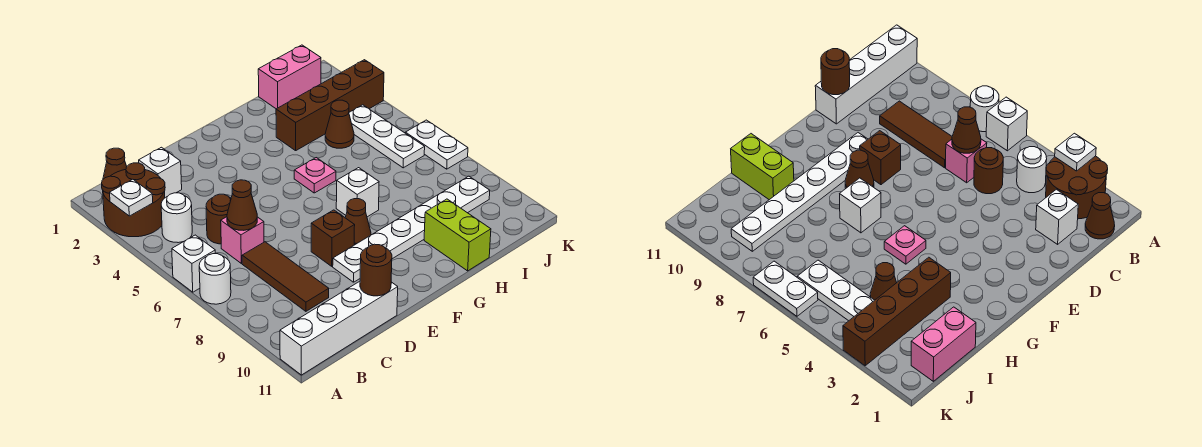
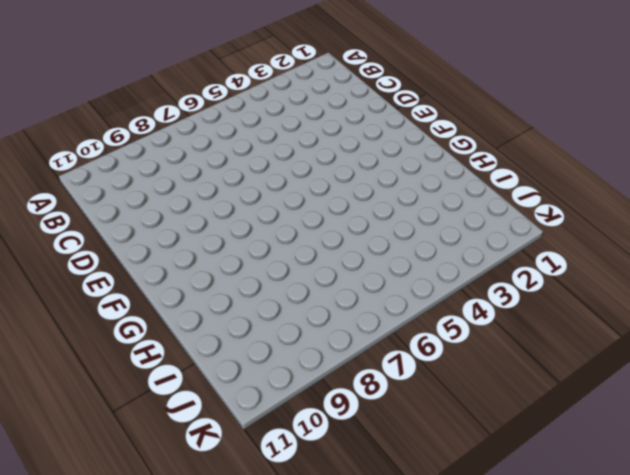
none -> brown 2x2 round brick [102,163,165,237]
none -> white 1x1 brick [172,235,215,292]
none -> white 1x1 round brick [199,254,231,304]

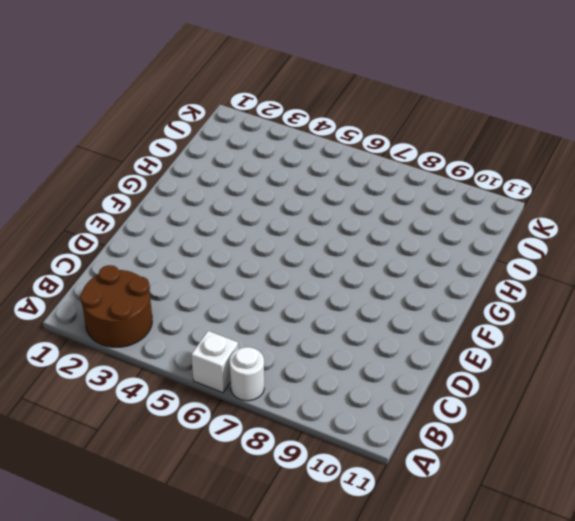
none -> white 1x4 brick [280,281,398,375]
none -> brown 1x1 cone [103,148,127,179]
none -> white 1x1 round brick [161,193,192,243]

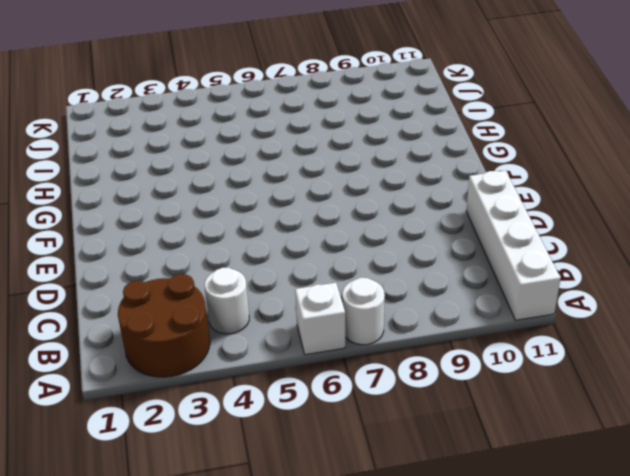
none -> brown 1x1 cone [103,148,127,179]
none -> white 1x1 brick [139,147,182,198]
none -> brown 1x1 round brick [206,194,231,244]

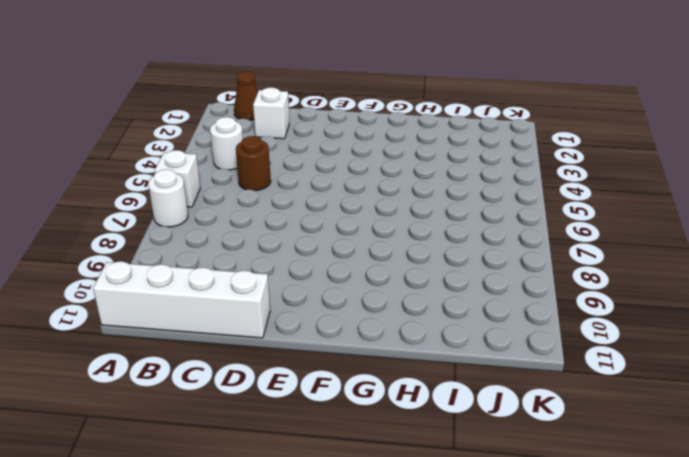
none -> brown 2x2 round brick [102,163,165,237]
none -> pink 1x1 brick [221,217,264,263]
none -> brown 1x3 tile [242,242,329,311]

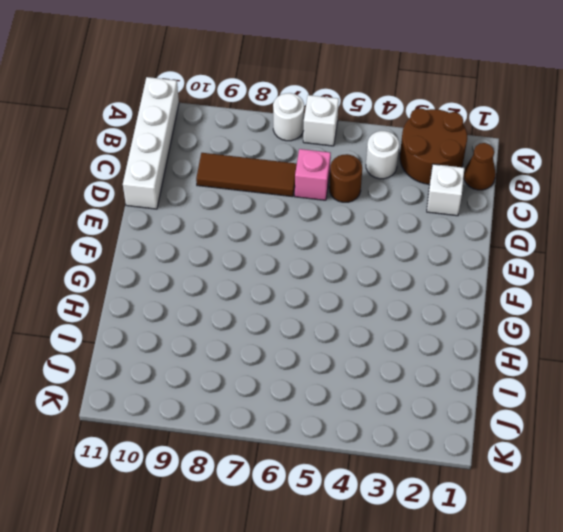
none -> brown 1x1 brick [311,210,355,266]
none -> white 1x6 plate [333,176,490,282]
none -> brown 1x1 cone [345,199,371,245]

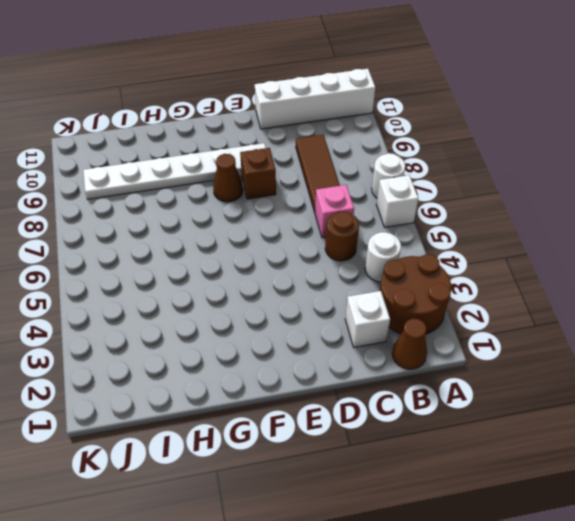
none -> pink 1x1 plate [294,158,336,193]
none -> white 1x1 brick [336,168,379,217]
none -> brown 1x4 brick [276,60,384,151]

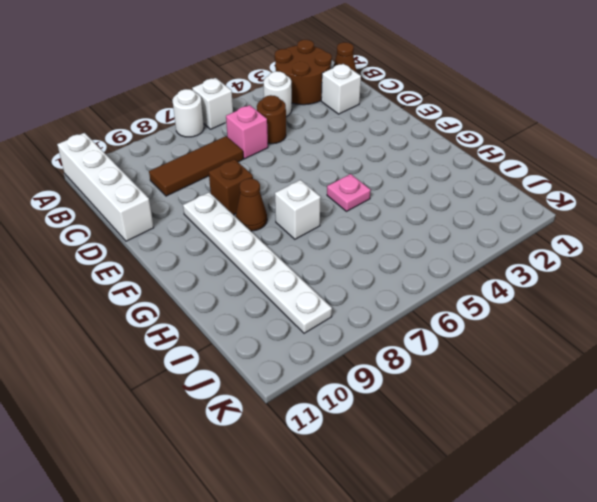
none -> brown 1x4 brick [276,60,384,151]
none -> lime 1x2 brick [424,199,491,271]
none -> pink 1x2 brick [258,45,321,109]

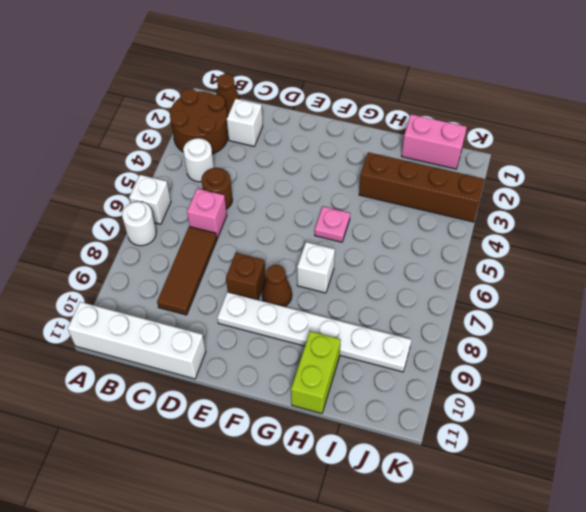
none -> brown 1x1 cone [325,100,354,148]
none -> white 1x3 plate [349,105,425,168]
none -> white 1x2 plate [405,120,468,169]

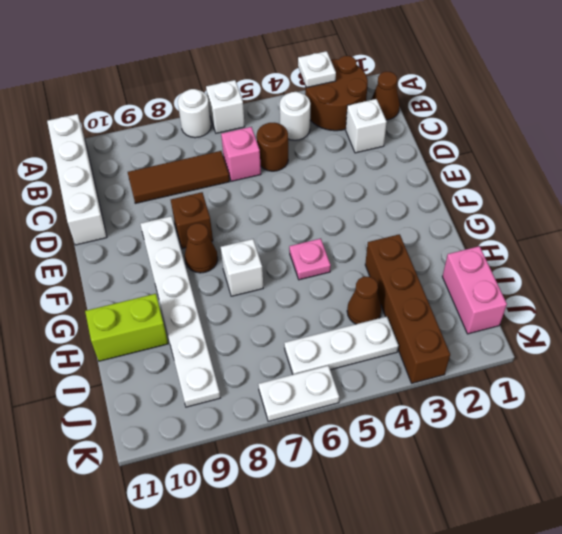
none -> brown 1x1 cone [227,180,257,230]
none -> brown 1x1 round brick [360,244,392,296]

